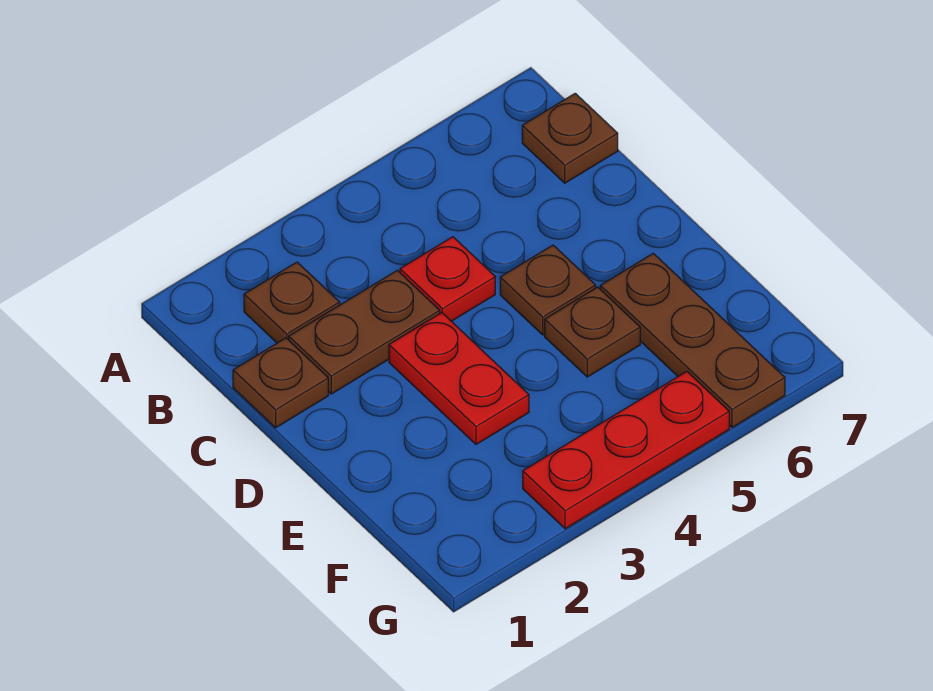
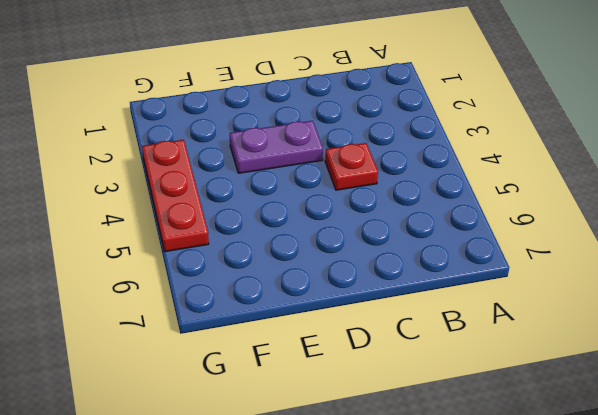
purple 1x2 plate [230,121,323,173] -> red 1x2 plate [389,313,529,444]
none -> brown 1x1 plate [244,262,340,343]
none -> brown 1x1 plate [522,93,618,183]

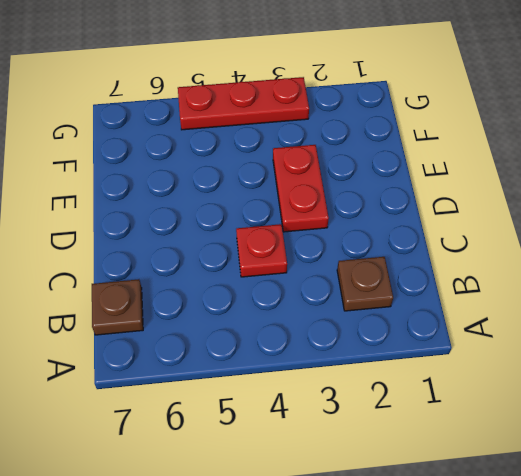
none -> brown 1x1 plate [233,338,328,428]
none -> brown 1x2 plate [289,270,440,394]

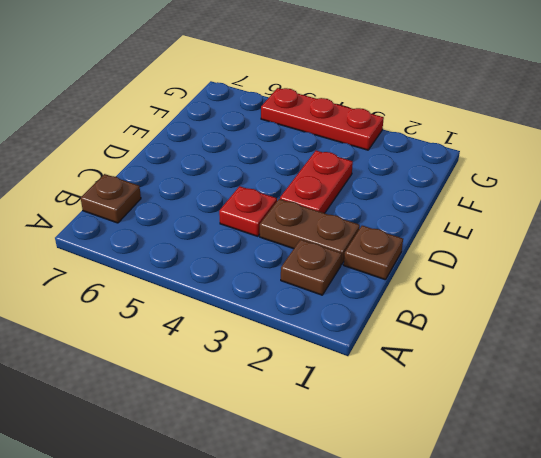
none -> brown 1x1 plate [500,245,596,335]
none -> brown 1x1 plate [545,287,640,377]

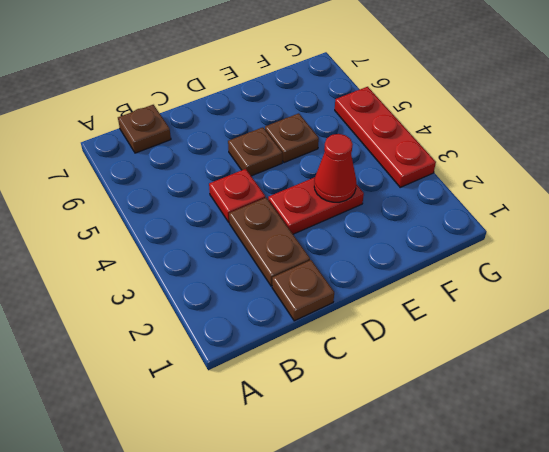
red 1x1 cone [314,134,356,202] -> none
none -> brown 1x1 plate [244,262,340,343]
none -> brown 1x3 plate [600,253,785,427]

